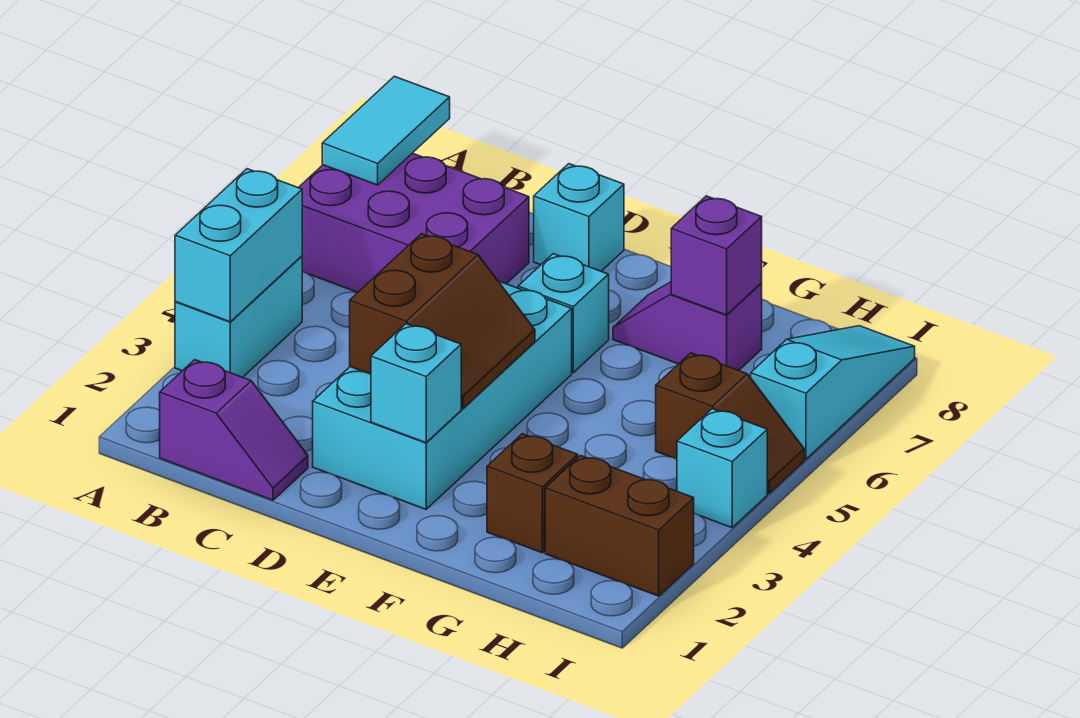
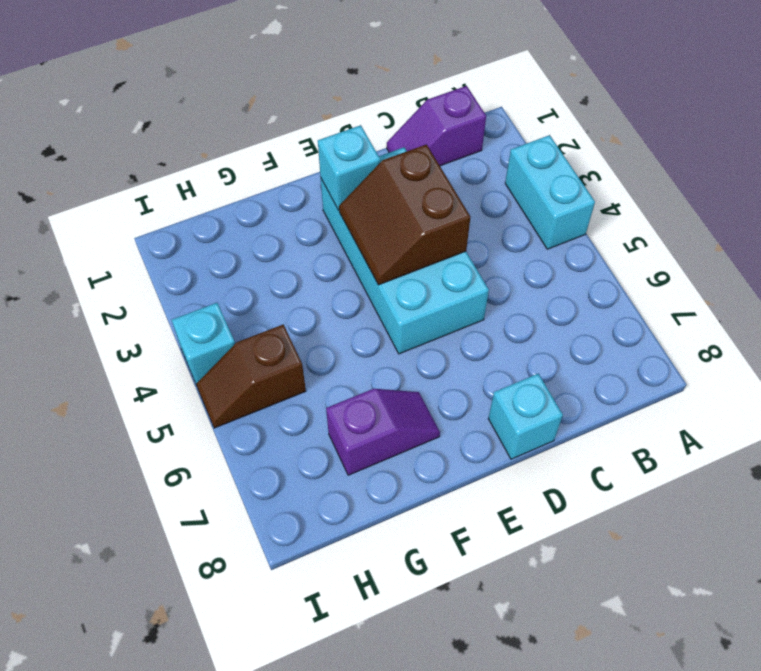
none -> purple 2x3 brick [299,153,529,293]
none -> cyan 1x1 brick [518,254,609,373]
none -> brown 1x1 brick [487,434,578,553]

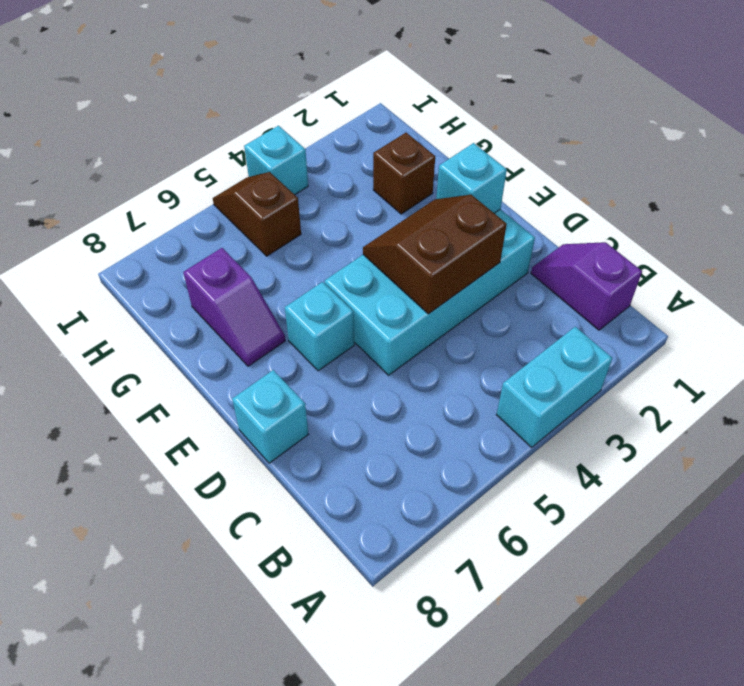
none -> purple 2x3 brick [299,153,529,293]
none -> brown 1x2 brick [545,455,694,596]
none -> cyan 1x3 slope [751,326,915,459]

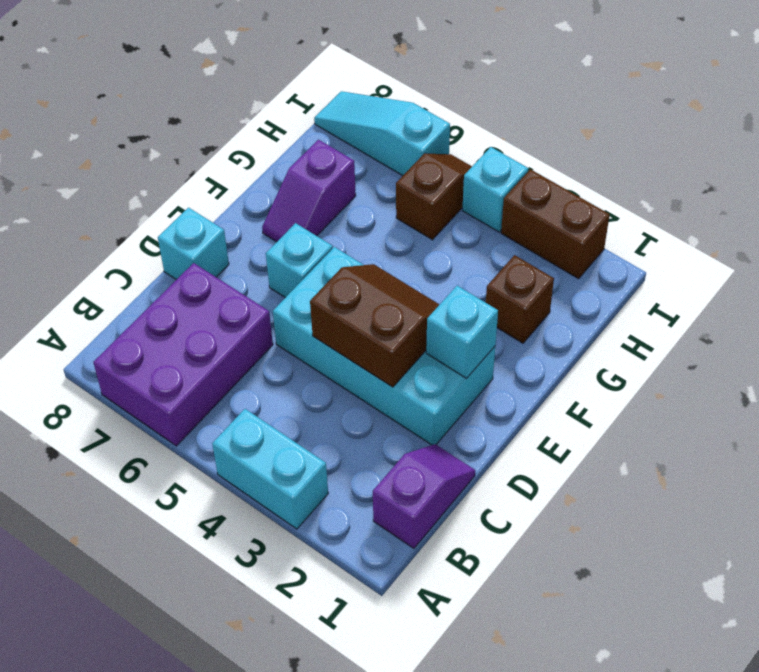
brown 1x2 brick [501,169,610,279] -> brown 1x2 brick turned to [545,455,694,596]
none -> cyan 1x2 brick [175,169,302,322]
none -> cyan 1x2 tile [322,76,450,185]
none -> purple 1x1 brick [671,196,762,315]

